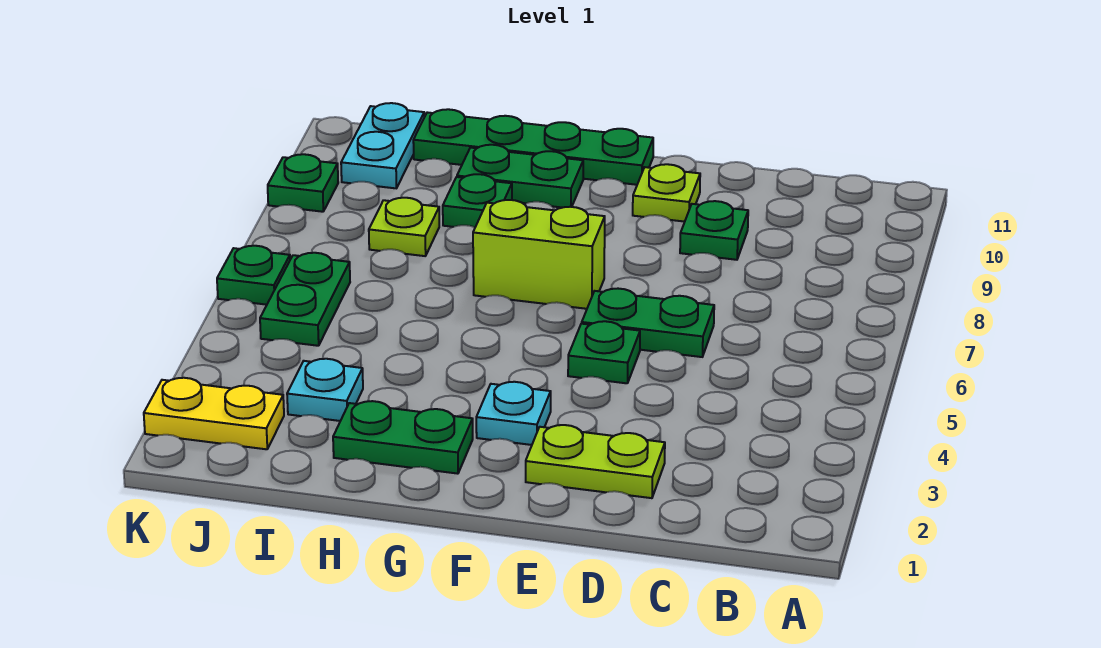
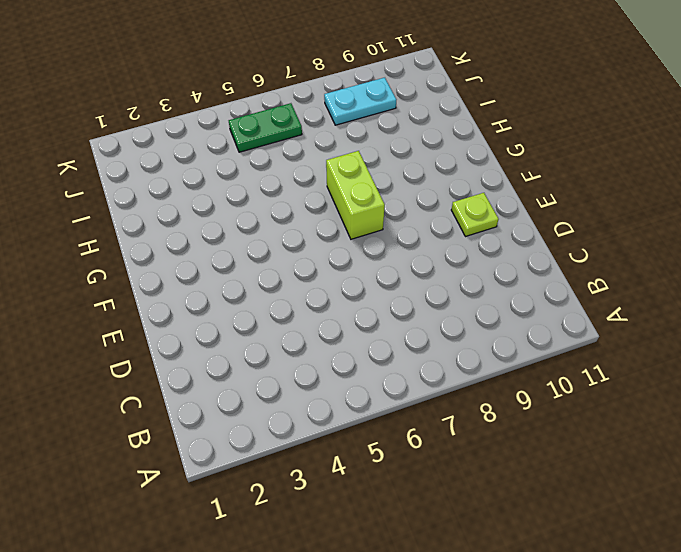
cyan 1x2 plate [324,78,396,125] -> cyan 1x2 plate moved to [341,103,424,188]
none -> lime 1x2 plate [526,425,665,498]
none -> green 1x2 plate [582,289,714,357]
none -> green 1x1 plate [680,201,748,260]

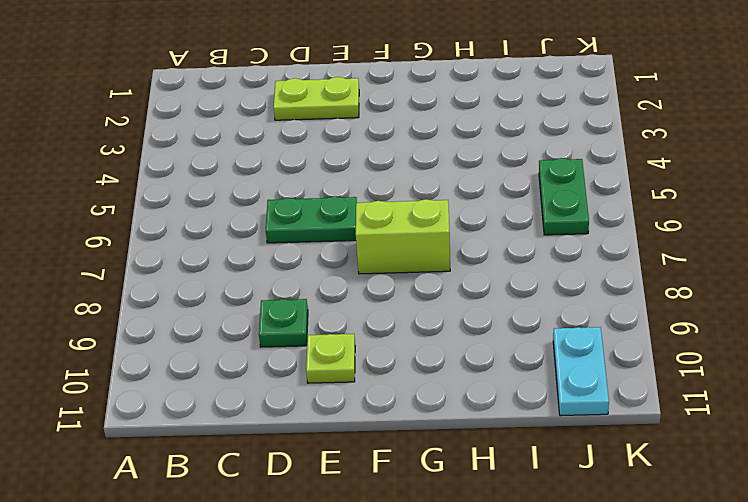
none -> green 1x1 plate [568,321,640,383]
none -> cyan 1x1 plate [476,382,551,445]
none -> green 1x4 plate [413,109,653,185]

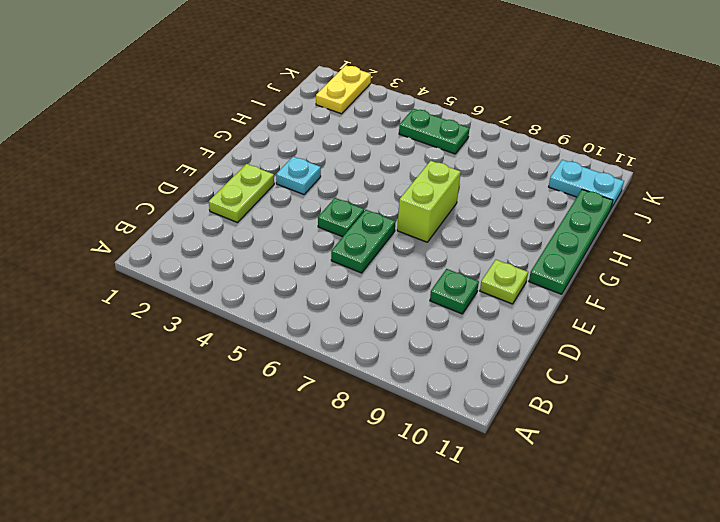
none -> green 1x2 plate [333,401,473,474]
none -> green 1x2 plate [457,145,583,208]
none -> green 1x1 plate [443,174,512,227]

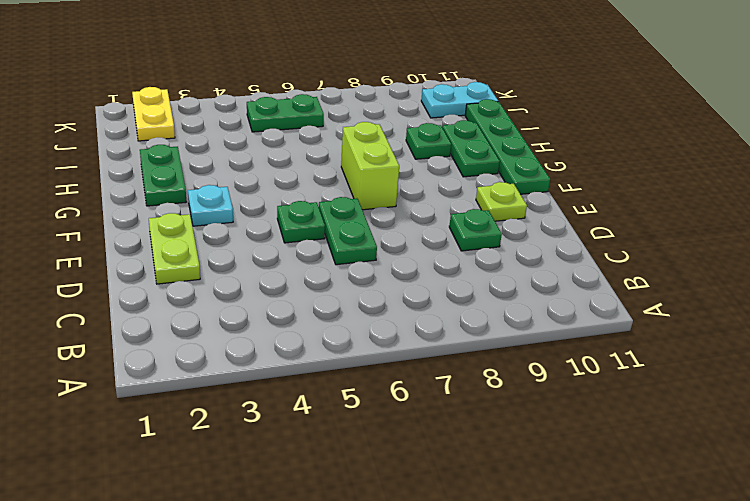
none -> cyan 1x1 plate [287,359,363,421]
none -> lime 1x1 plate [369,198,439,256]
none -> green 1x1 plate [217,246,290,305]

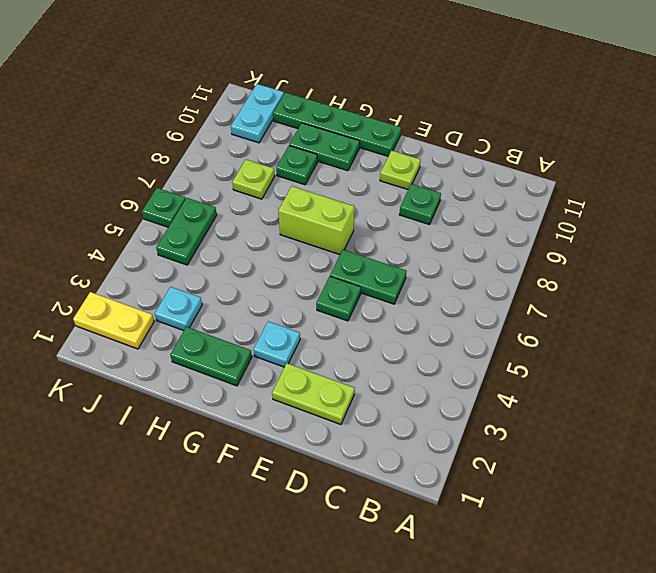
none -> green 1x1 plate [268,154,338,212]

